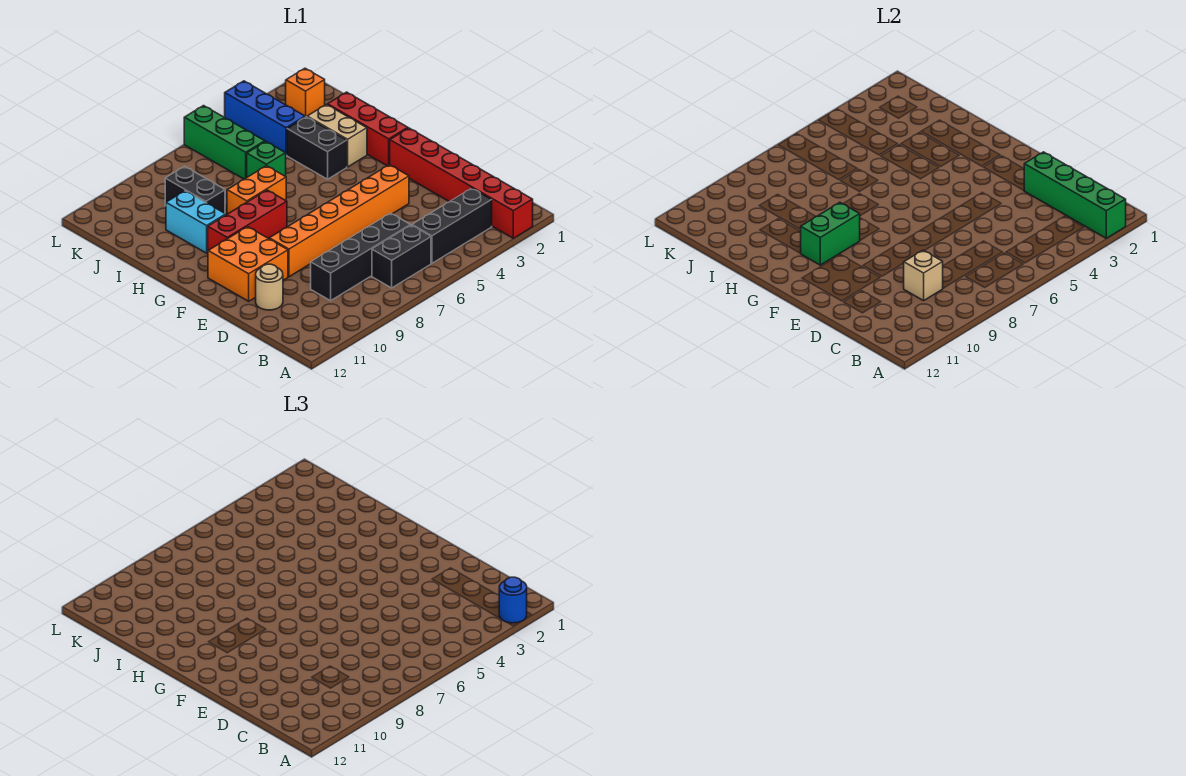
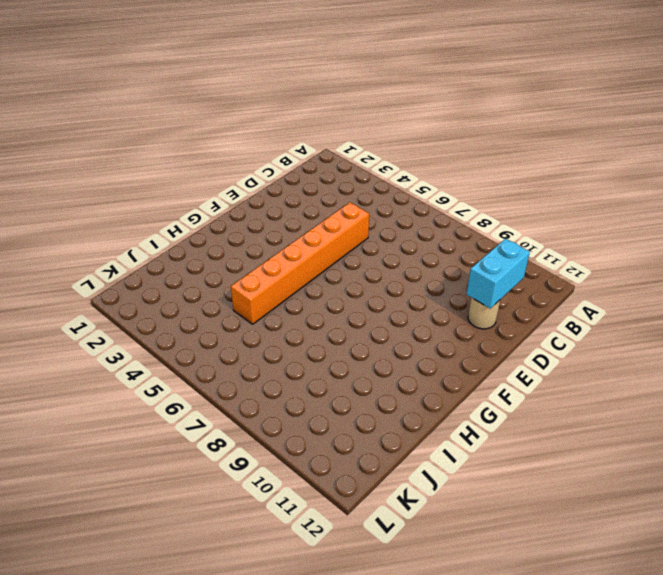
cyan 1x2 brick [467,239,530,308] -> cyan 1x2 brick moved to [166,191,226,253]
orange 1x6 brick [231,202,369,324] -> orange 1x6 brick turned to [269,165,409,277]
none -> red 1x6 brick [390,128,533,238]
none -> black 1x3 brick [412,188,492,263]
none -> black 1x2 brick [372,225,431,288]

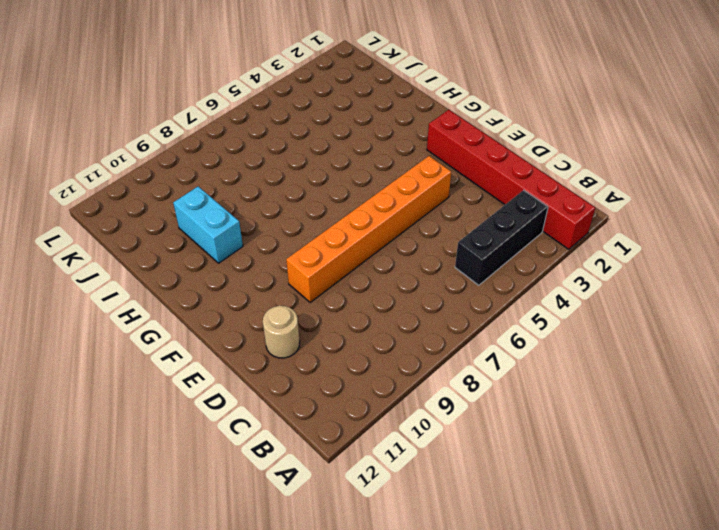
none -> black 1x2 brick [372,225,431,288]
none -> black 1x4 brick [311,213,410,301]
none -> orange 2x2 brick [208,227,288,301]

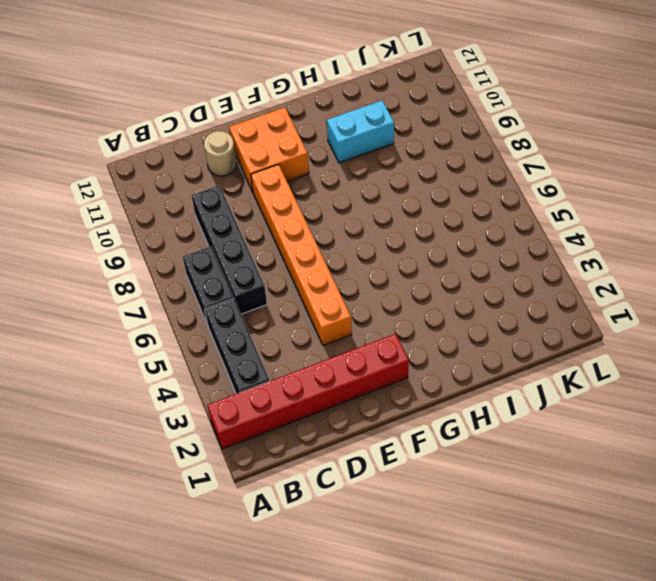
none -> red 1x3 brick [327,92,408,166]
none -> red 1x3 brick [208,190,287,250]
none -> tan 1x2 brick [307,105,367,167]

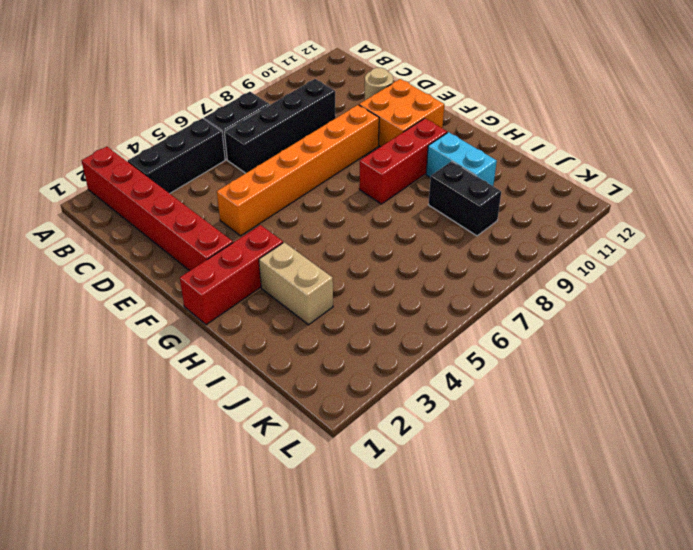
red 1x3 brick [180,225,283,325] -> red 1x3 brick turned to [327,92,408,166]
none -> black 1x2 brick [287,117,347,179]
none -> orange 1x2 brick [227,166,286,214]
none -> green 1x1 brick [247,142,286,177]

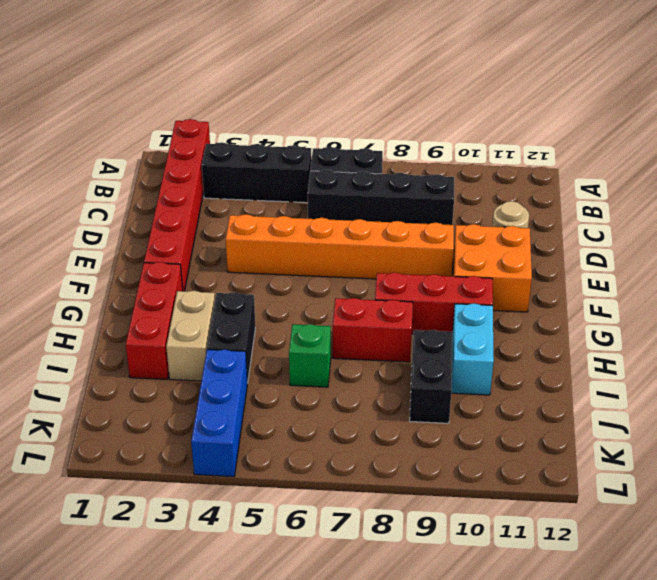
red 1x2 brick [333,298,413,362] -> orange 1x2 brick [227,166,286,214]
none -> green 1x3 brick [184,106,265,179]
none -> orange 1x1 brick [286,68,325,117]
none -> green 1x4 brick [1024,152,1126,238]

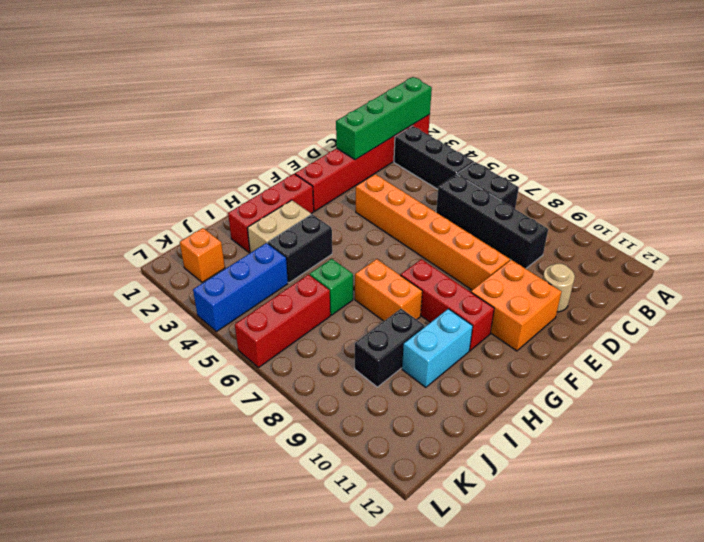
red 1x3 brick [235,275,330,367] -> green 1x3 brick [184,106,265,179]
none -> tan 1x1 brick [904,250,943,301]
none -> green 1x2 brick [801,202,860,265]
none -> blue 1x1 round brick [499,577,527,623]

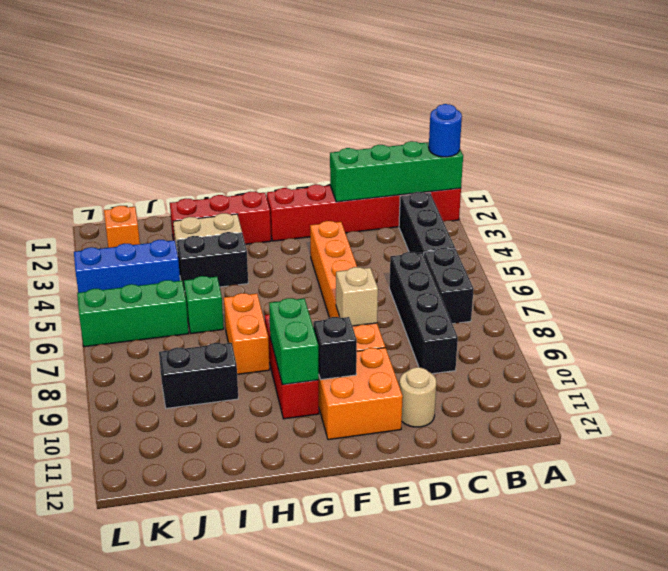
tan 1x1 brick [336,267,378,326] -> tan 1x1 brick moved to [904,250,943,301]
black 1x1 brick [313,317,357,380] -> none
none -> cyan 1x2 brick [166,191,226,253]

